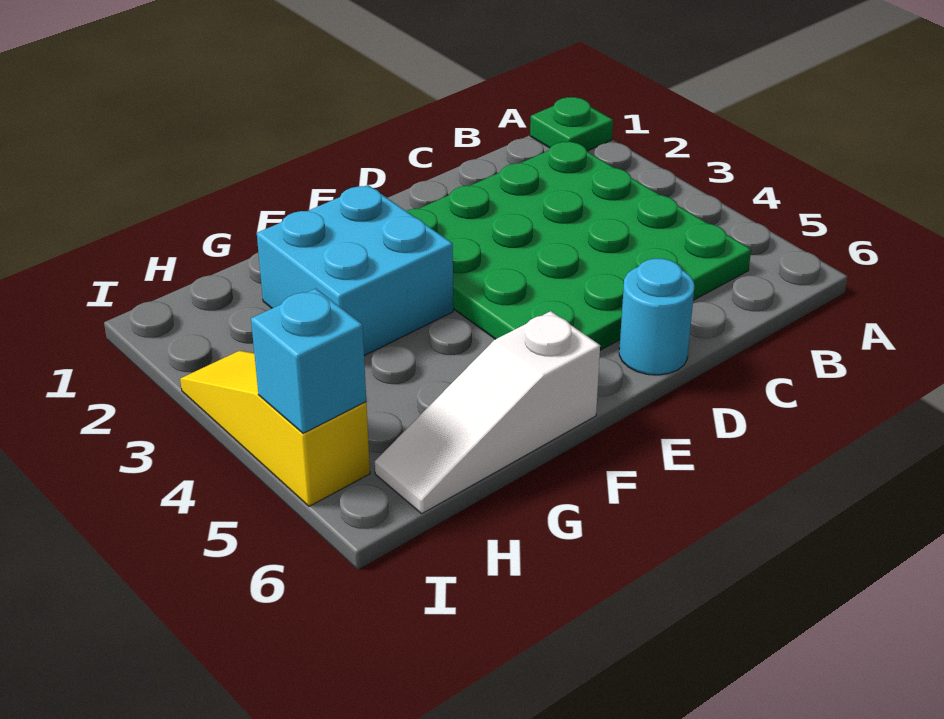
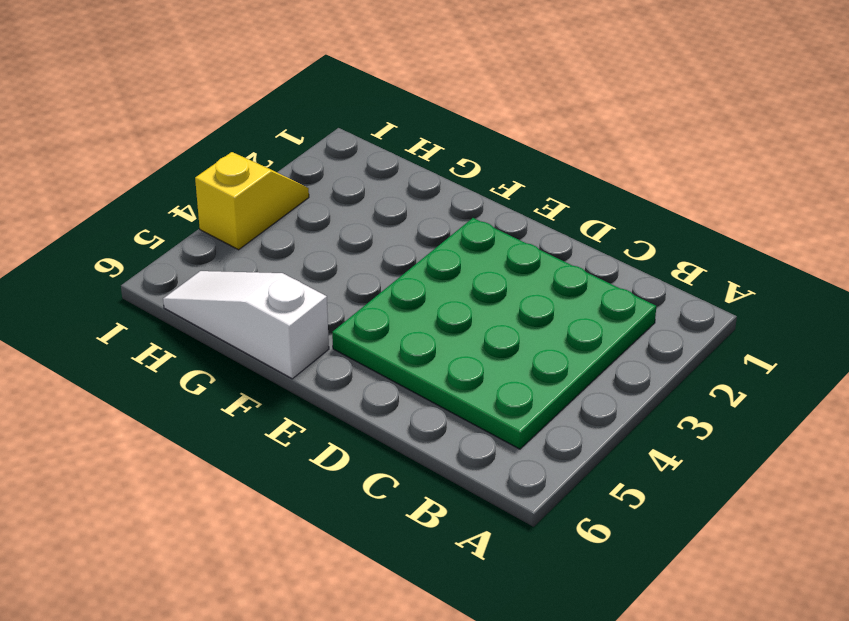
yellow 1x2 slope [195,152,309,250] -> yellow 1x3 slope [180,351,370,506]
none -> green 1x1 plate [530,97,613,151]
none -> cyan 1x1 round brick [619,259,694,375]

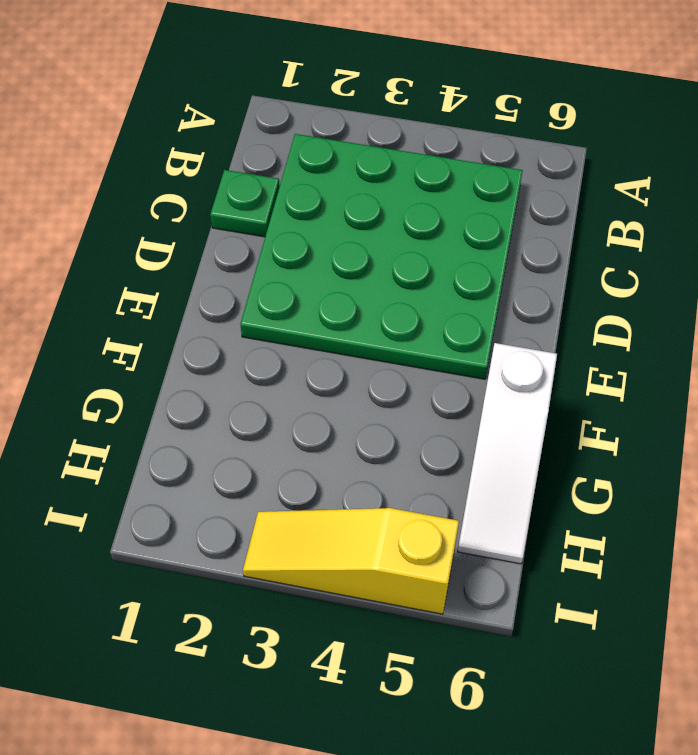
green 1x1 plate [210,170,280,237] -> green 1x1 plate moved to [530,97,613,151]
none -> cyan 1x1 round brick [619,259,694,375]
none -> cyan 2x2 brick [257,185,453,356]

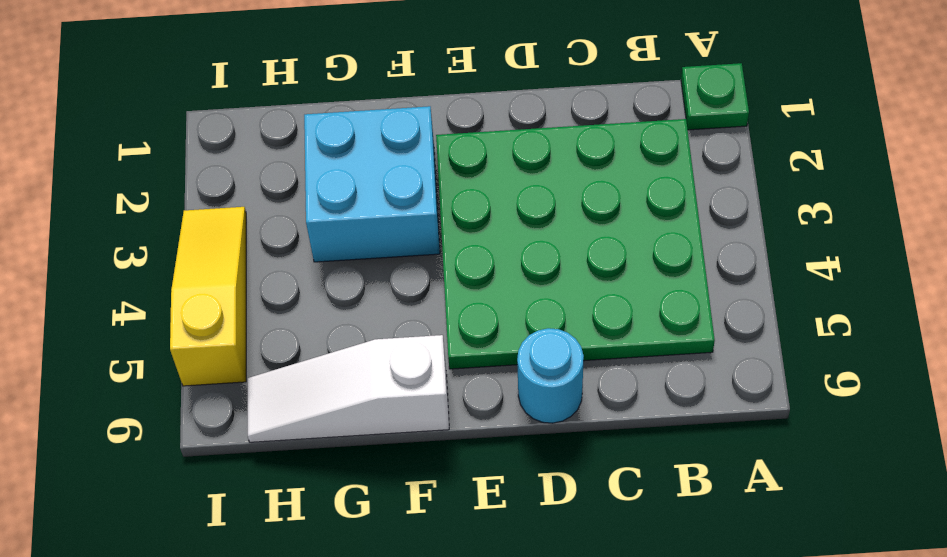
none -> cyan 1x1 brick [251,288,366,433]

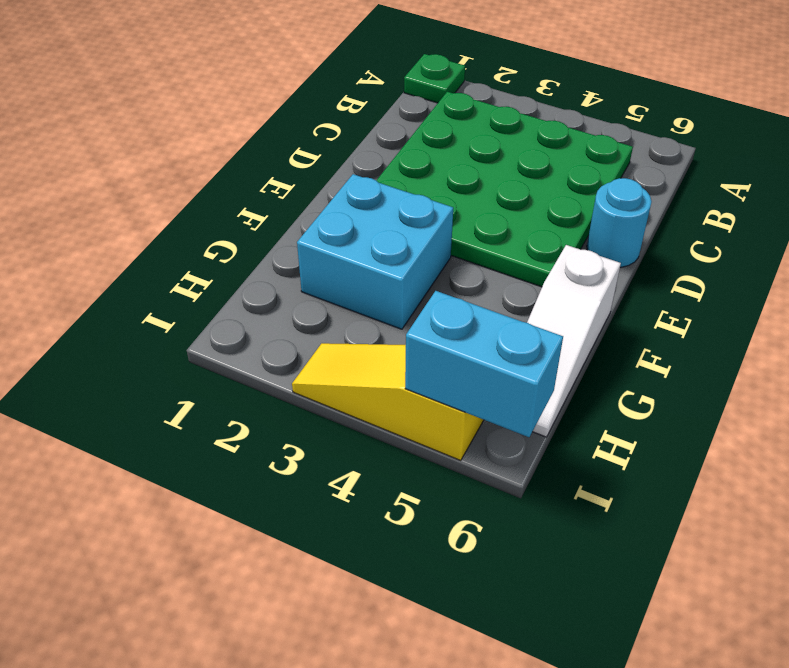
cyan 1x2 brick [405,291,563,437] -> cyan 1x1 brick [251,288,366,433]

